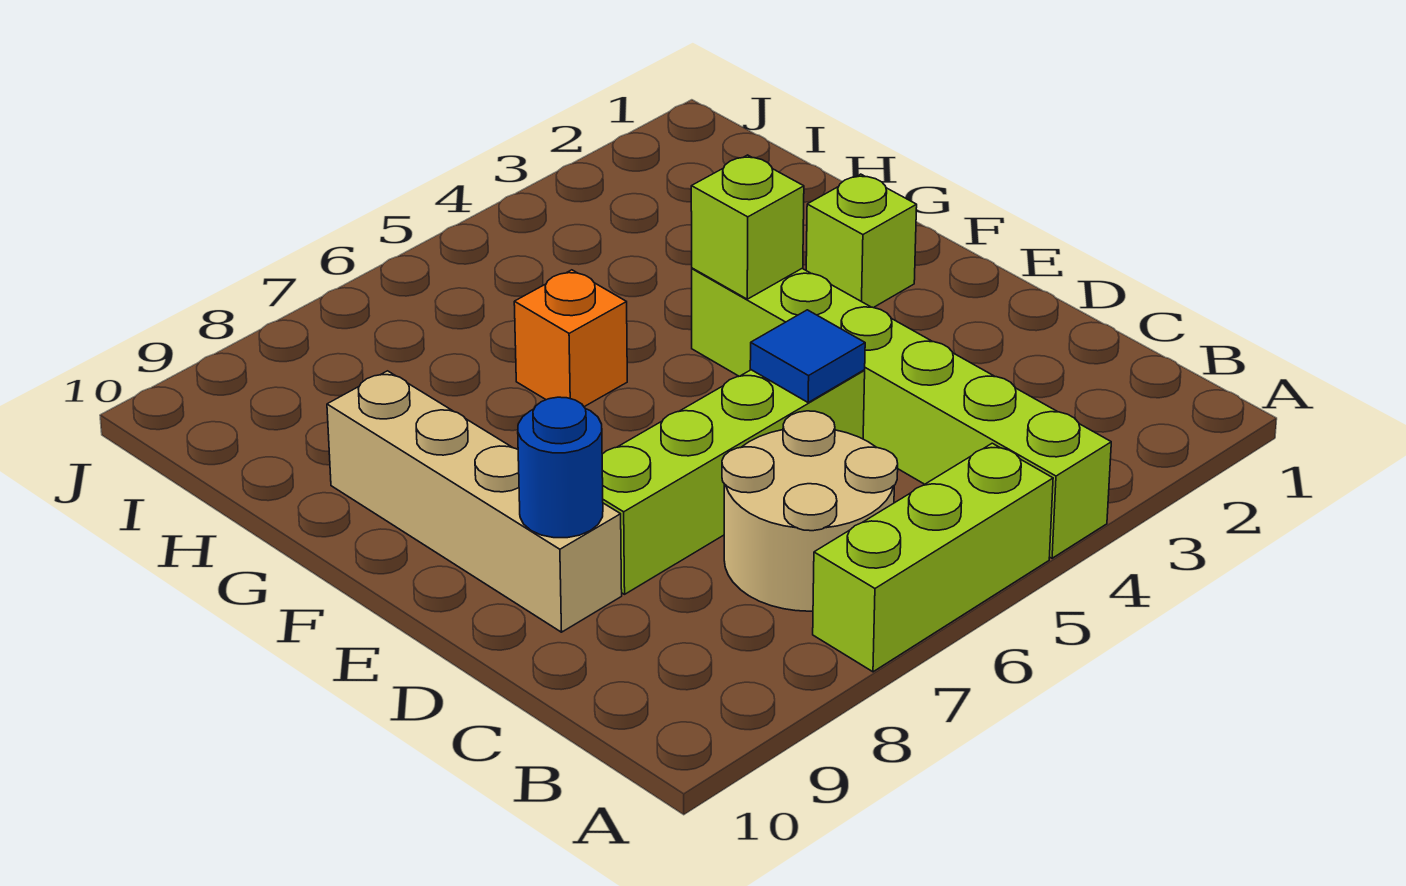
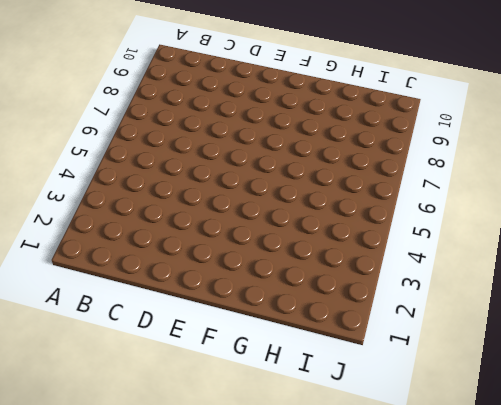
none -> lime 1x6 brick [692,268,1111,558]
none -> lime 1x3 brick [813,443,1053,672]

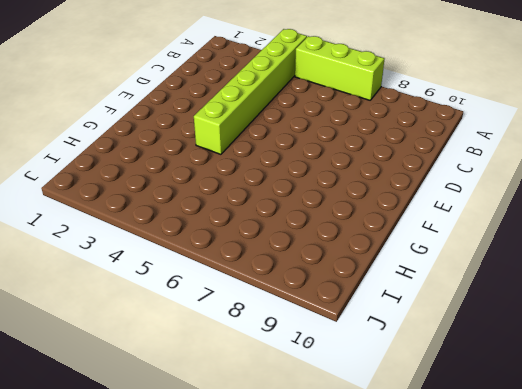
none -> tan 2x2 round brick [722,411,898,611]
none -> lime 1x4 brick [602,370,865,594]

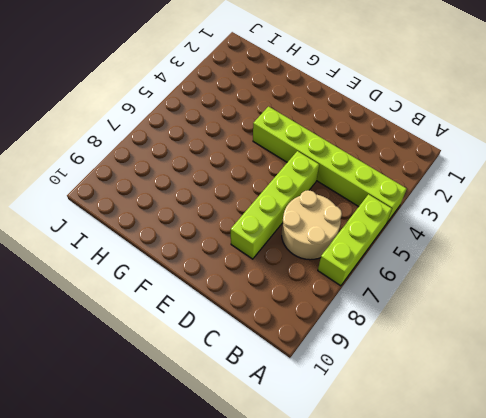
none -> tan 1x4 brick [327,371,622,632]
none -> lime 1x1 brick [806,174,917,308]

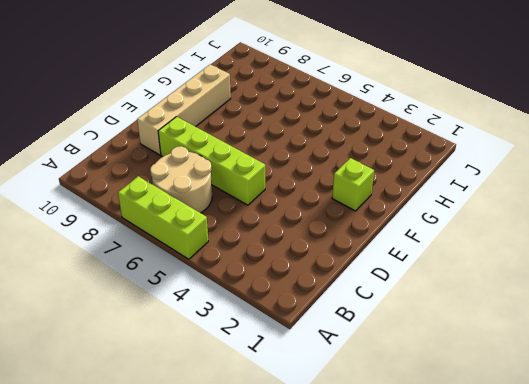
none -> lime 1x6 brick [692,268,1111,558]
none -> orange 1x1 brick [514,270,627,407]

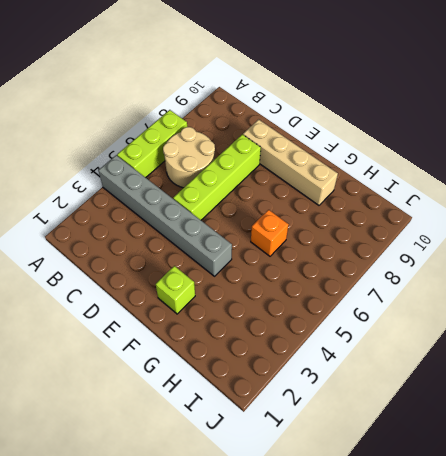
grey 1x6 brick [98,155,232,276] -> lime 1x6 brick [692,268,1111,558]
none -> blue 1x1 tile [750,310,865,402]
none -> blue 1x1 round brick [518,397,603,538]

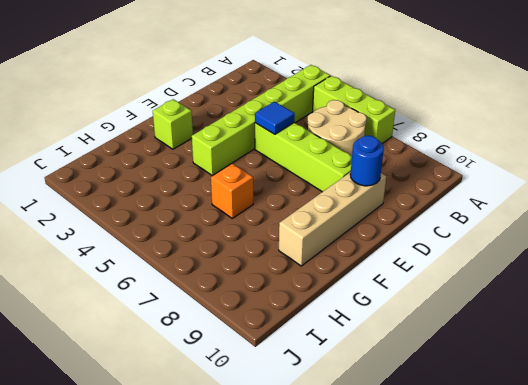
none -> lime 1x1 brick [691,155,804,299]

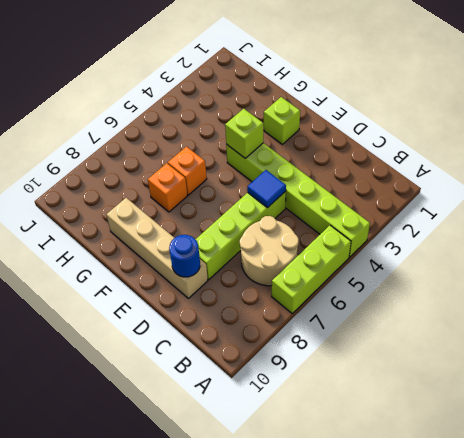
orange 1x1 brick [148,163,188,212] -> none

